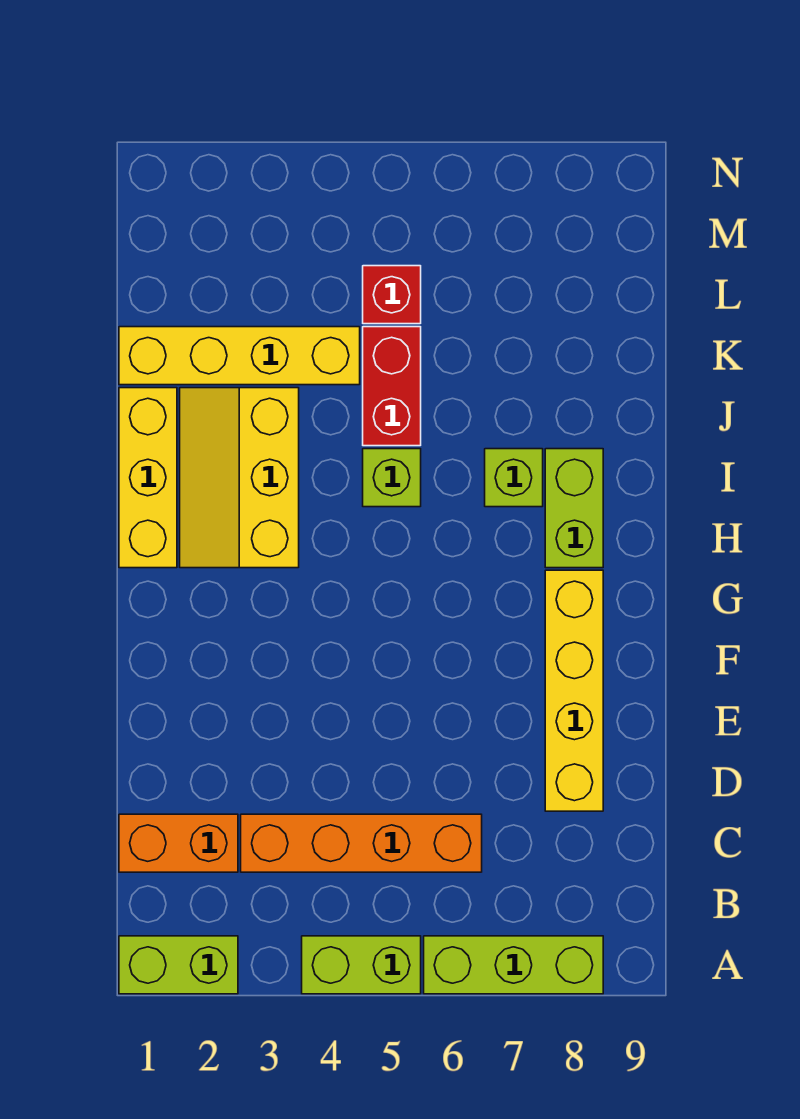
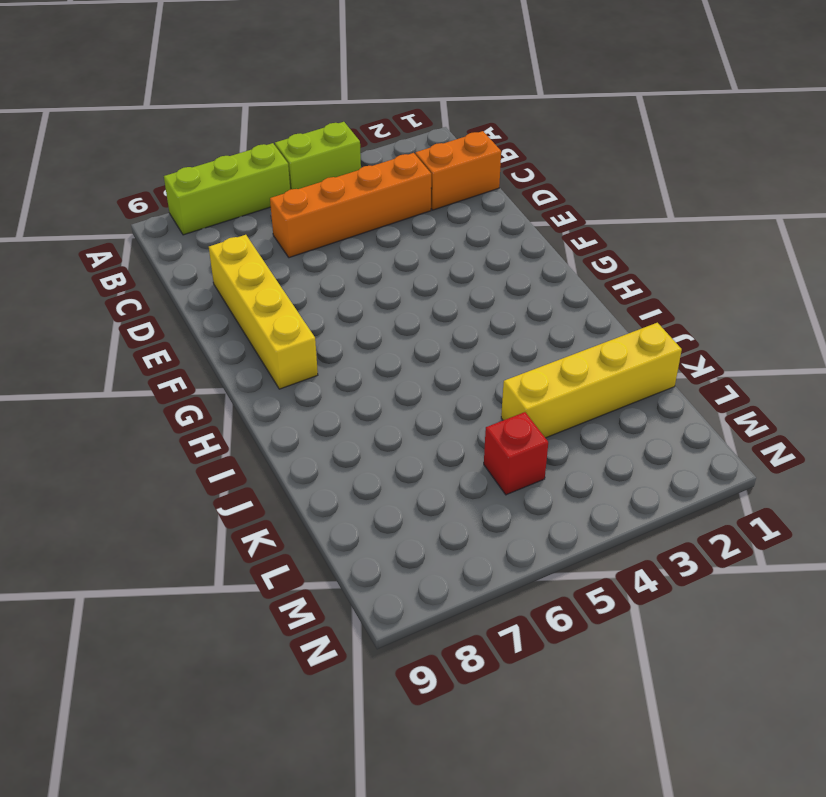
none -> lime 1x2 brick [119,936,238,994]
none -> yellow 1x3 brick [119,388,177,568]
none -> yellow 2x3 slope [180,388,299,568]

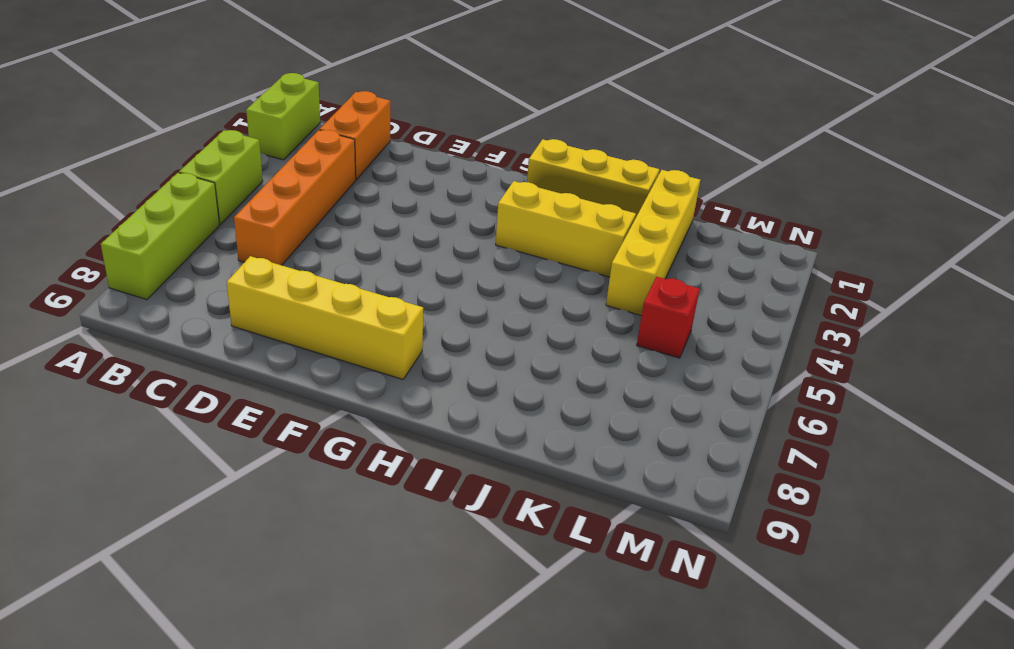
none -> lime 1x2 brick [545,449,603,568]
none -> lime 1x1 brick [363,449,421,507]
none -> lime 1x1 brick [485,449,543,507]

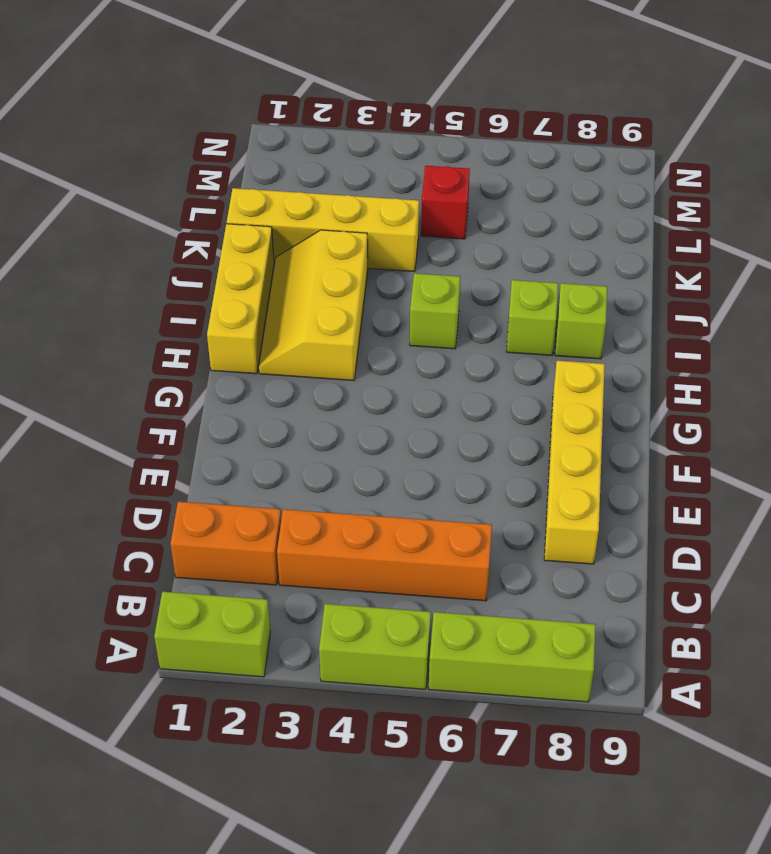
lime 1x1 brick [555,283,607,359] -> lime 1x2 brick [545,449,603,568]
none -> red 1x2 brick [363,327,421,446]

